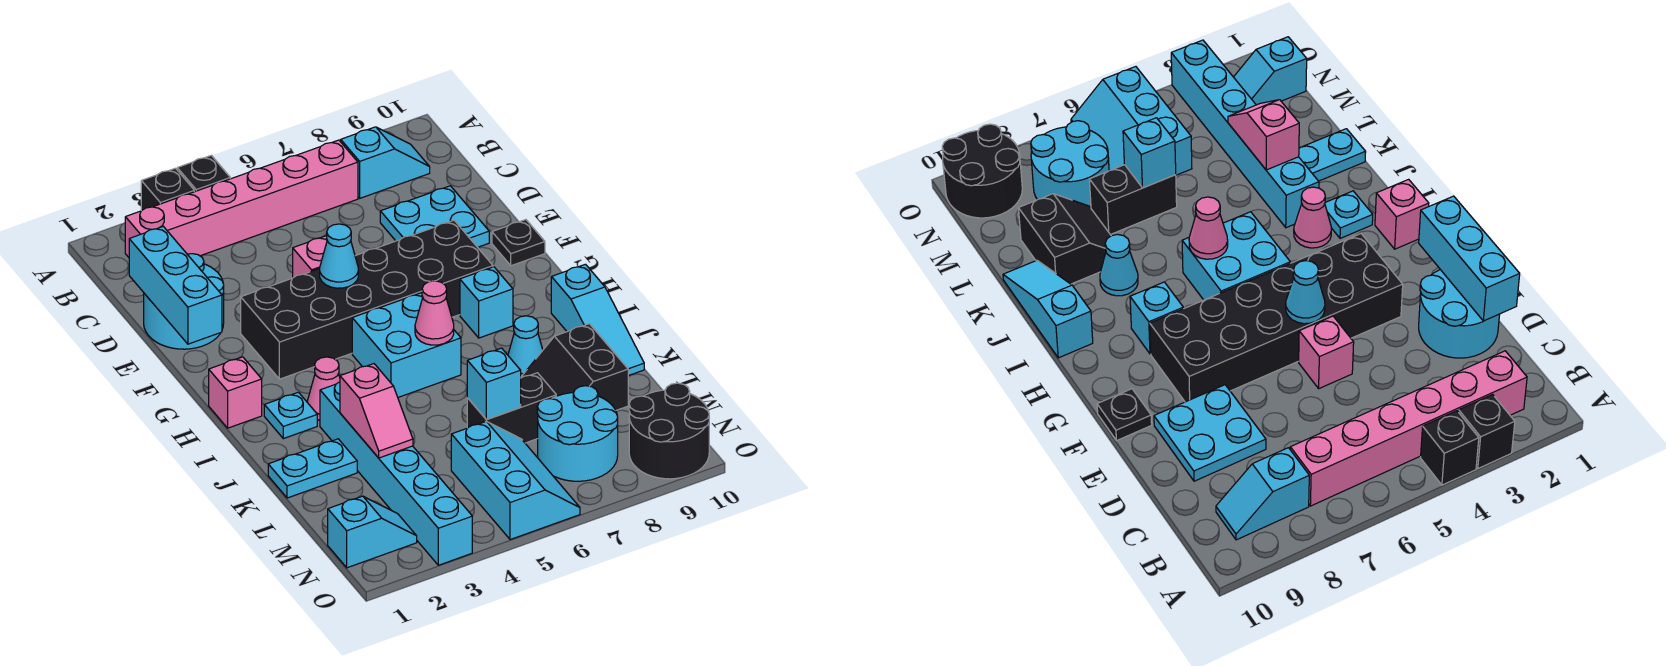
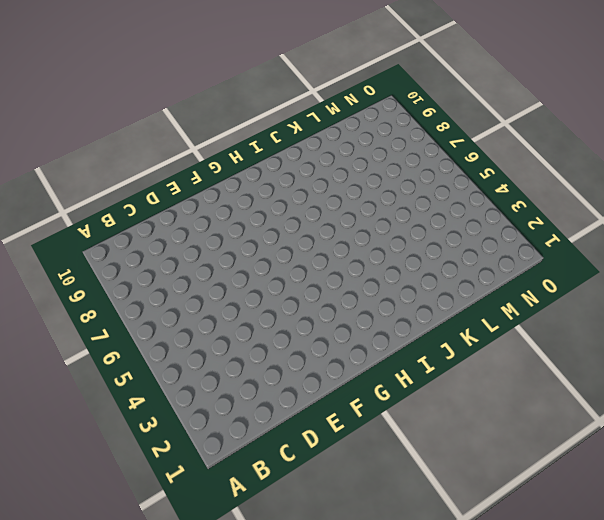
none -> black 1x1 brick [141,168,194,211]
none -> black 1x1 brick [177,155,230,192]
none -> pink 1x6 brick [125,140,358,257]

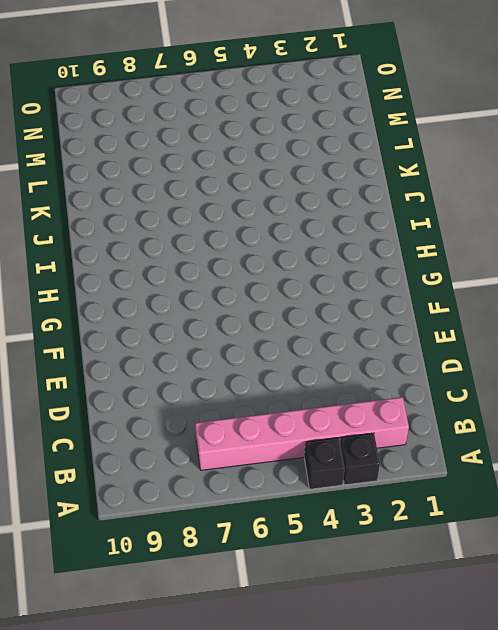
none -> cyan 1x2 slope [341,127,430,198]
none -> cyan 2x2 round brick [144,254,224,349]
none -> cyan 2x2 plate [380,186,489,247]

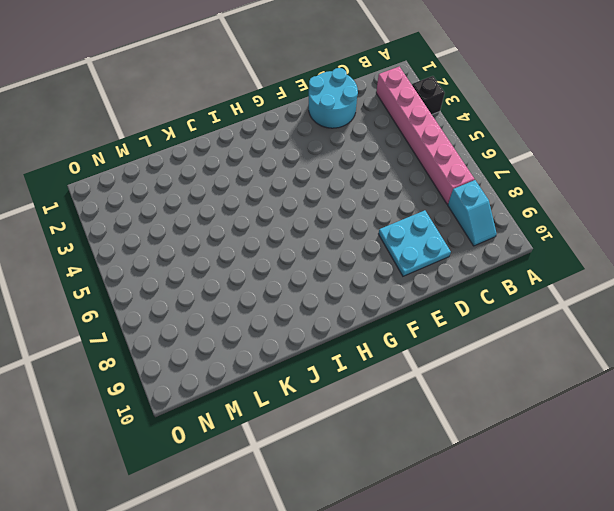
none -> black 1x1 brick [177,155,230,192]
none -> pink 1x1 brick [293,236,327,278]
none -> black 2x6 brick [241,220,493,379]

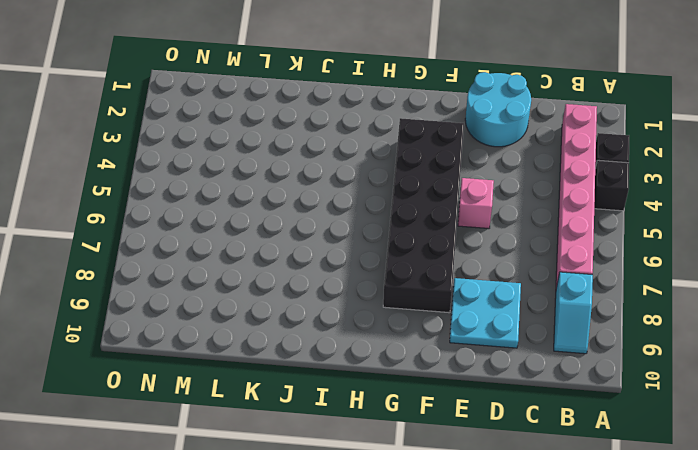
none -> black 1x1 plate [492,220,545,266]
none -> pink 1x1 brick [209,357,262,428]
none -> cyan 2x2 brick [352,293,461,397]

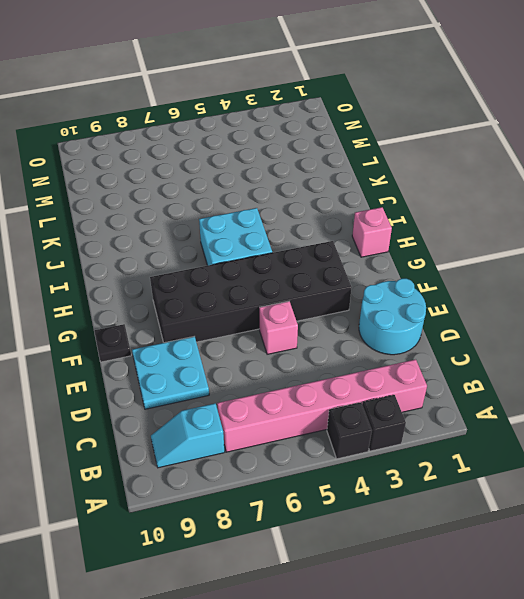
none -> cyan 1x1 brick [460,267,513,338]
none -> cyan 1x1 plate [264,392,317,439]
none -> pink 1x1 cone [307,357,340,420]

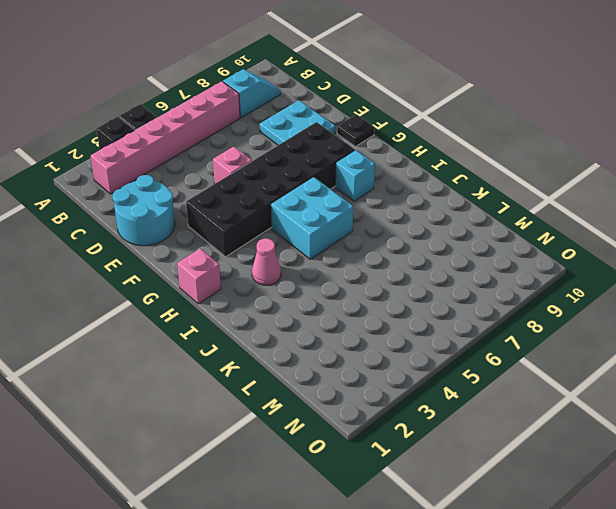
none -> cyan 1x1 plate [264,392,317,439]
none -> cyan 1x3 slope [551,264,644,376]
none -> cyan 1x6 brick [320,382,472,565]

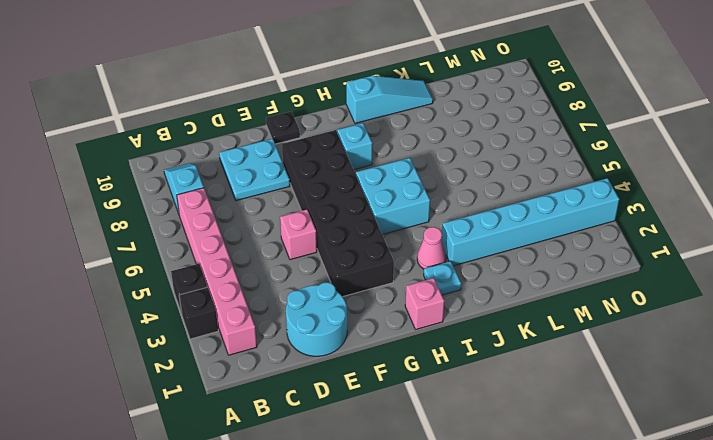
none -> cyan 1x1 cone [508,316,543,376]
none -> cyan 1x2 plate [268,439,357,498]
none -> black 2x2 slope [521,324,628,410]

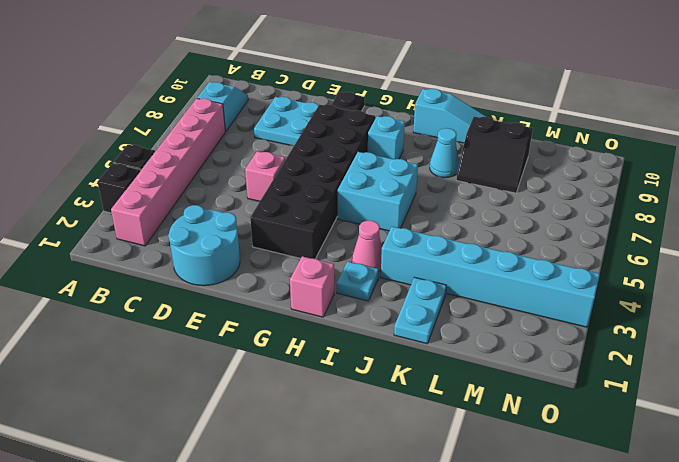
none -> black 1x2 brick [467,373,556,443]
none -> cyan 2x3 slope [451,421,580,540]
none -> cyan 2x2 round brick [537,386,618,481]

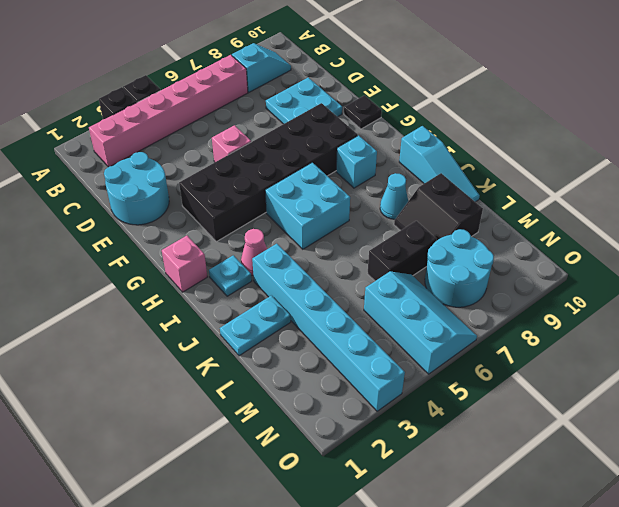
none -> cyan 1x2 slope [328,496,417,568]
none -> black 2x2 round brick [629,383,709,479]
none -> cyan 1x3 brick [129,226,222,344]

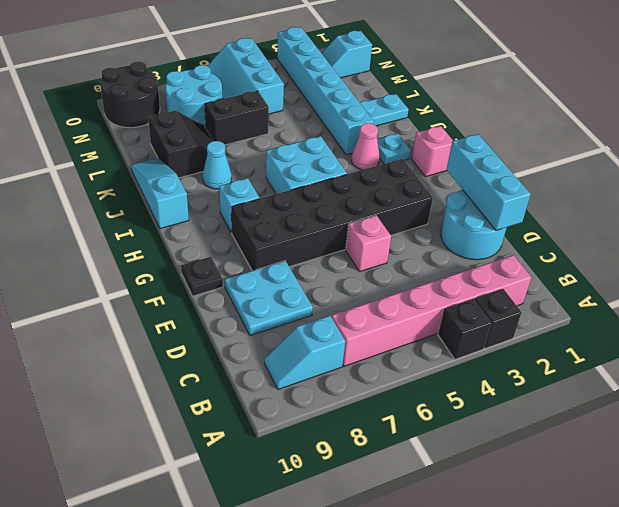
none -> cyan 1x1 cone [320,224,358,288]
none -> pink 1x1 cone [415,281,454,345]
none -> pink 1x2 slope [340,364,413,458]

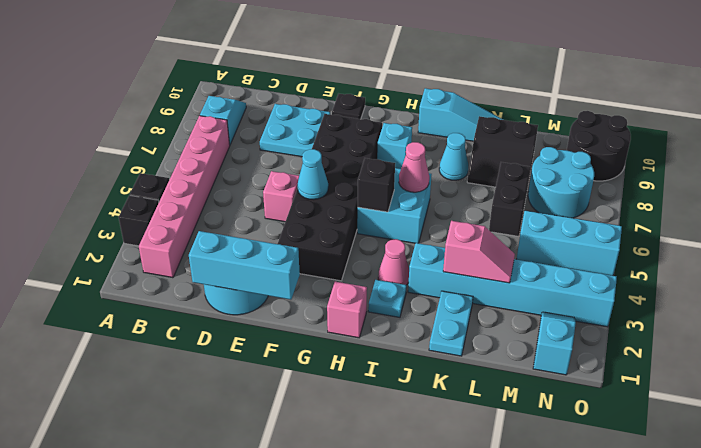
black 1x1 brick [358,158,395,212] -> none
none -> cyan 1x1 brick [467,348,521,420]

